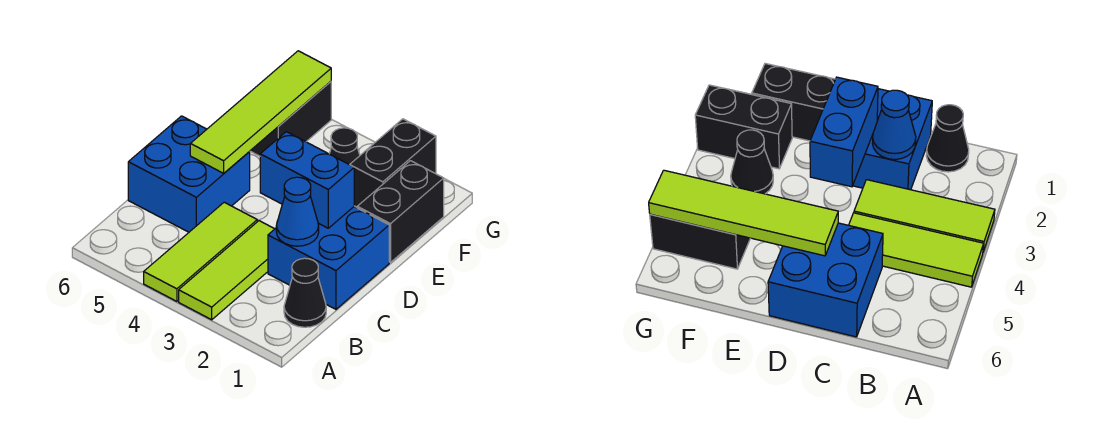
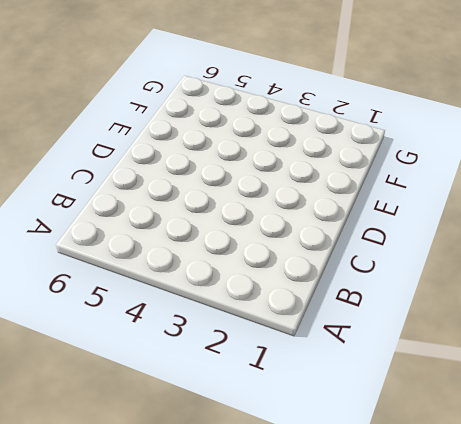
none -> lime 1x3 tile [179,221,274,320]
none -> lime 1x3 tile [144,202,257,301]
none -> black 1x1 cone [284,258,326,327]

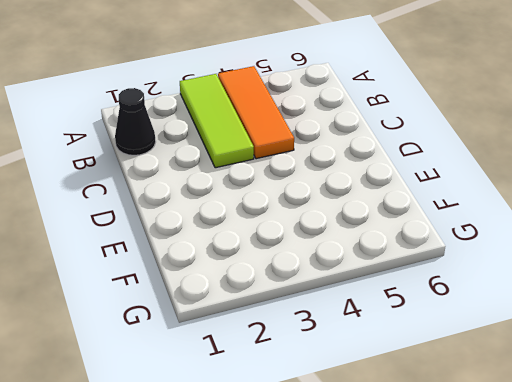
orange 1x3 tile [218,66,294,159] -> lime 1x3 tile [144,202,257,301]
none -> blue 2x2 brick [268,207,389,309]
none -> blue 2x2 brick [128,116,250,232]
none -> black 1x2 brick [357,161,444,262]

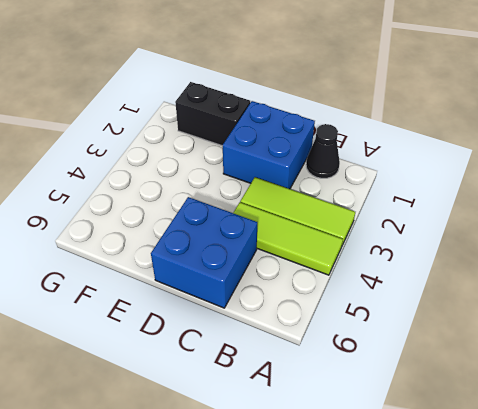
none -> black 1x2 brick [350,119,436,207]
none -> black 1x1 cone [330,128,360,165]
none -> black 1x2 brick [250,82,331,156]

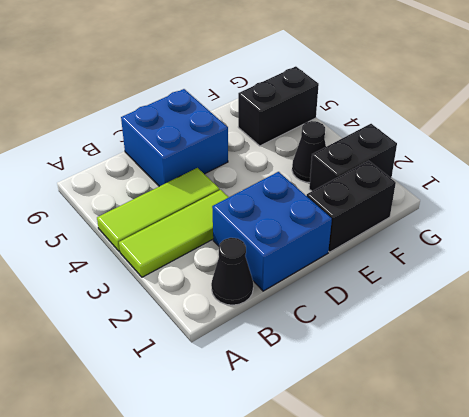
none -> blue 1x1 cone [276,177,319,246]
none -> blue 1x2 brick [260,132,354,228]
none -> lime 1x4 tile [190,51,331,173]

